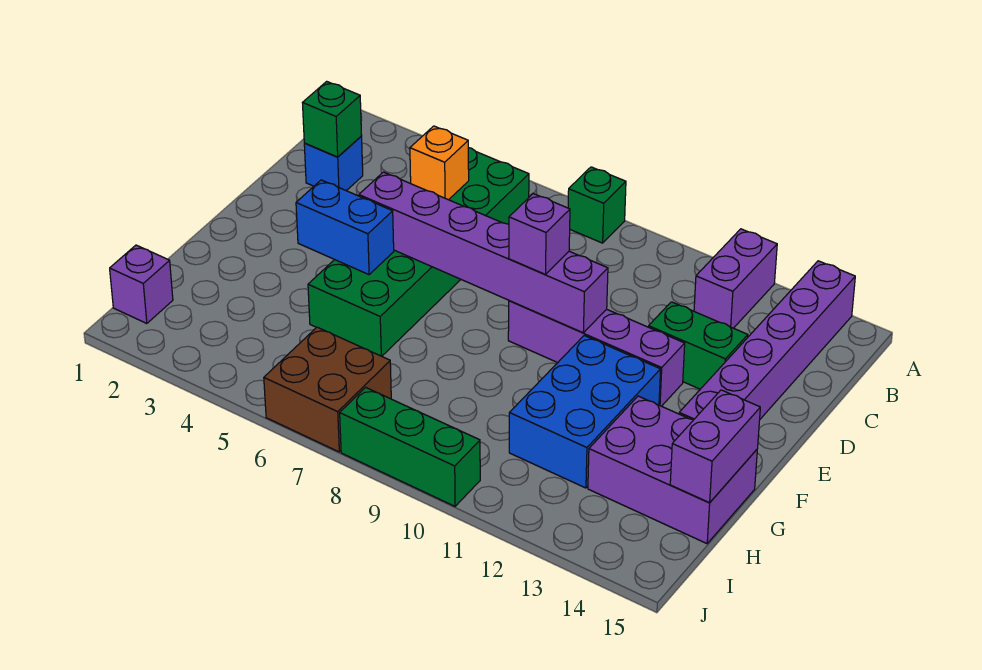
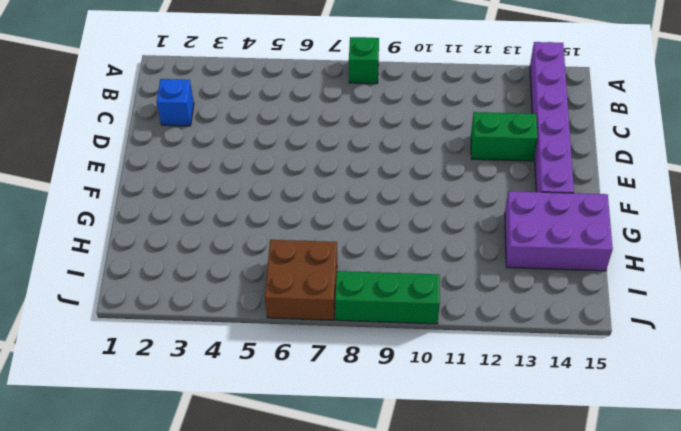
none -> purple 1x2 brick [694,229,777,328]
none -> green 2x6 brick [308,148,529,356]
none -> purple 1x4 brick [508,301,685,406]

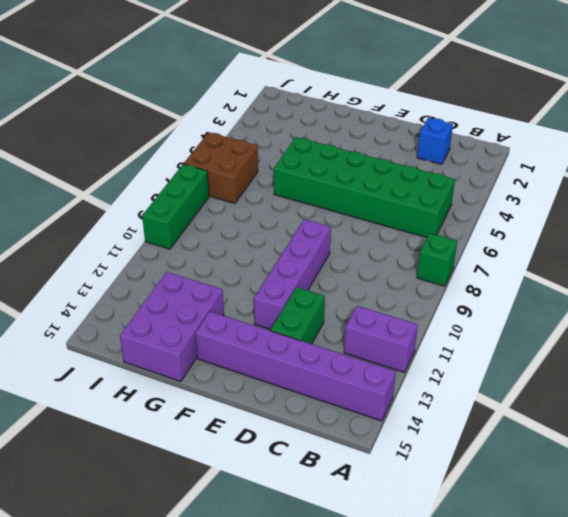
none -> blue 2x3 brick [509,336,661,488]
none -> purple 1x1 brick [110,245,173,324]
none -> green 1x1 brick [303,81,362,157]

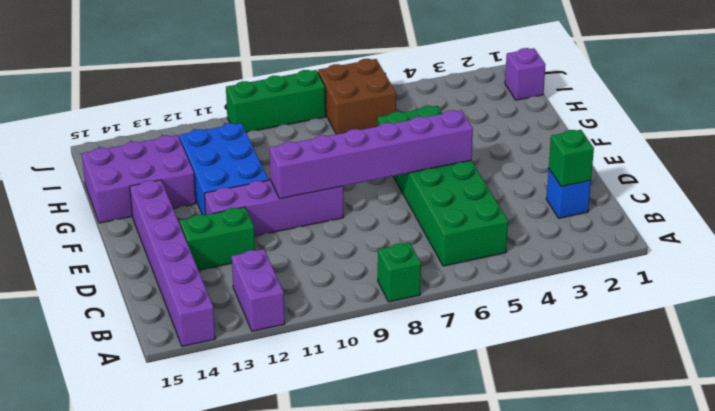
none -> orange 1x1 brick [410,126,469,200]
none -> blue 1x2 brick [296,180,394,275]
none -> purple 1x2 brick [670,390,760,503]

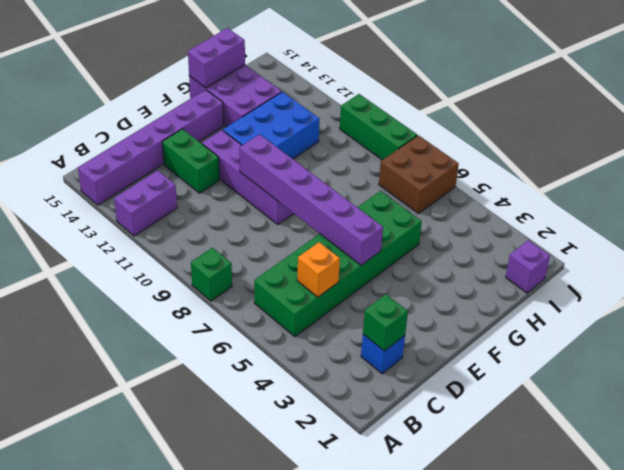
none -> blue 1x2 brick [296,180,394,275]
none -> purple 1x1 brick [509,194,570,274]

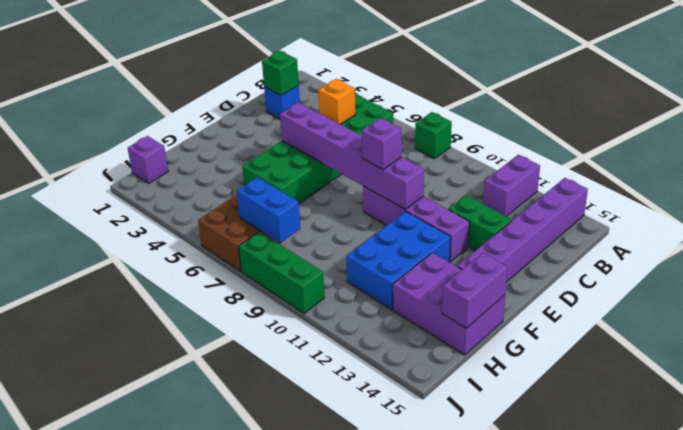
blue 1x2 brick [237,177,301,243] -> blue 1x2 brick moved to [296,180,394,275]

